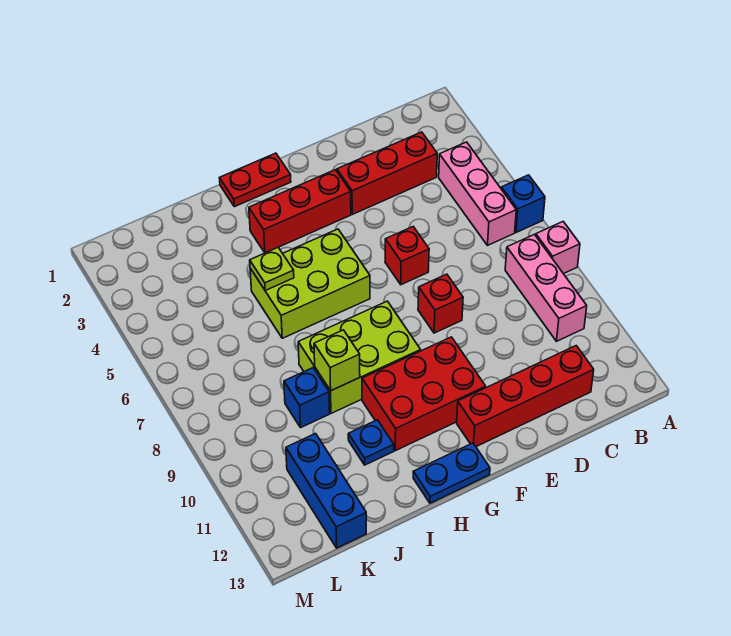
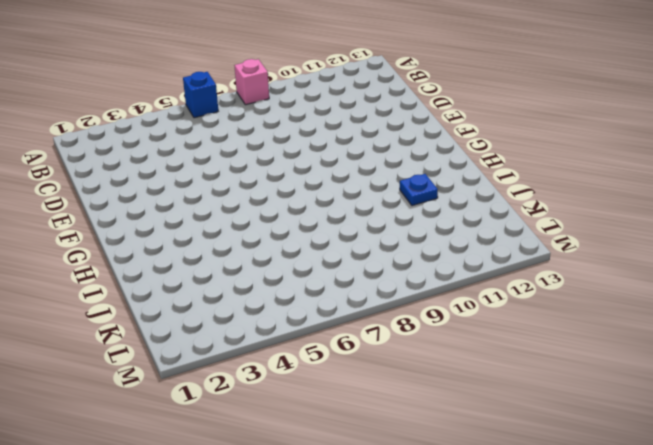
none -> pink 1x3 brick [439,142,516,246]
none -> pink 1x3 brick [505,234,587,341]
none -> red 1x3 brick [337,132,437,214]

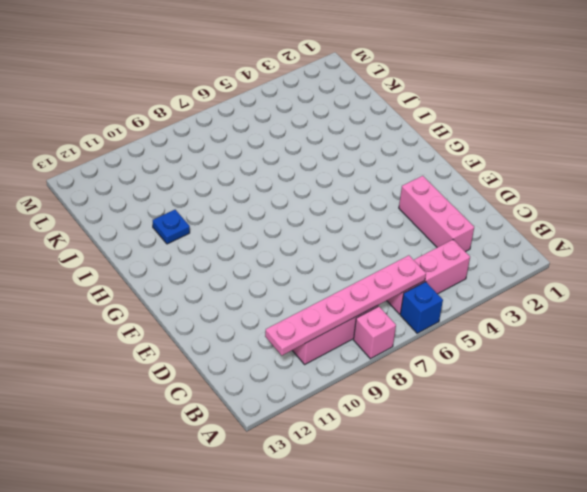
pink 1x6 plate [265,255,426,355] -> none
pink 1x3 brick [399,176,474,252] -> red 1x3 brick [337,132,437,214]
none -> red 1x4 brick [457,346,594,447]
none -> red 1x1 brick [385,227,429,285]
none -> red 1x1 brick [418,274,463,333]

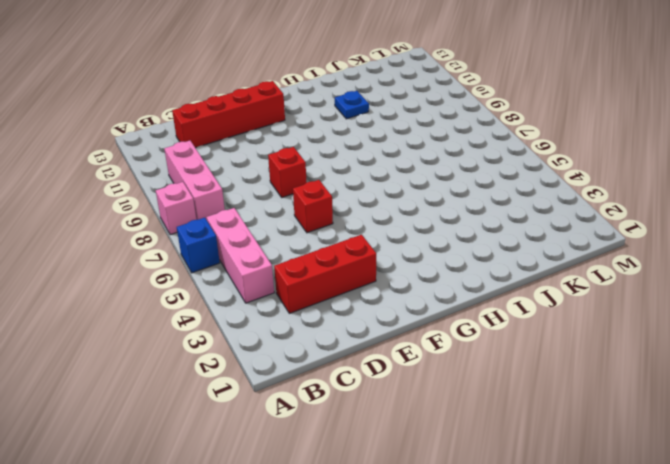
none -> red 1x3 brick [249,170,351,253]
none -> red 2x3 brick [362,337,486,451]
none -> red 1x2 plate [220,153,291,207]

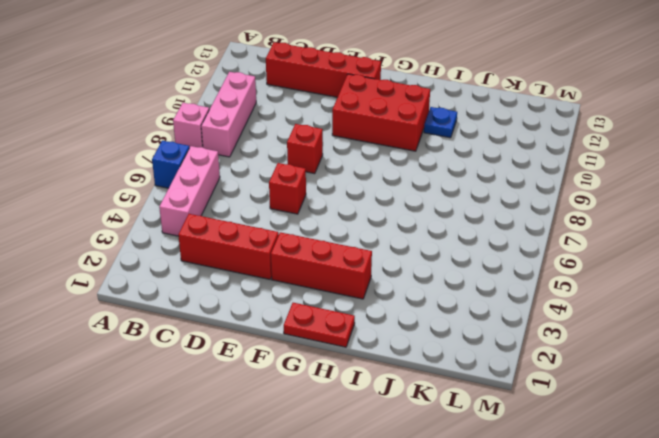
none -> lime 2x3 brick [250,229,370,338]
none -> lime 2x3 brick [298,301,421,413]
none -> blue 1x2 plate [413,443,490,503]

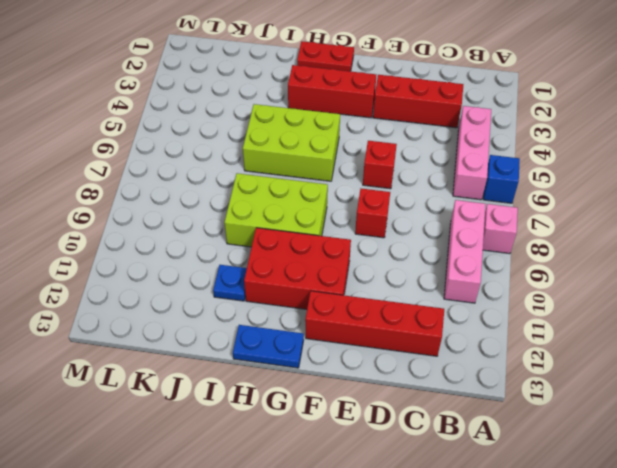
none -> blue 1x1 brick [284,368,330,428]
none -> blue 1x3 brick [286,434,366,548]
none -> lime 1x1 plate [250,247,294,290]

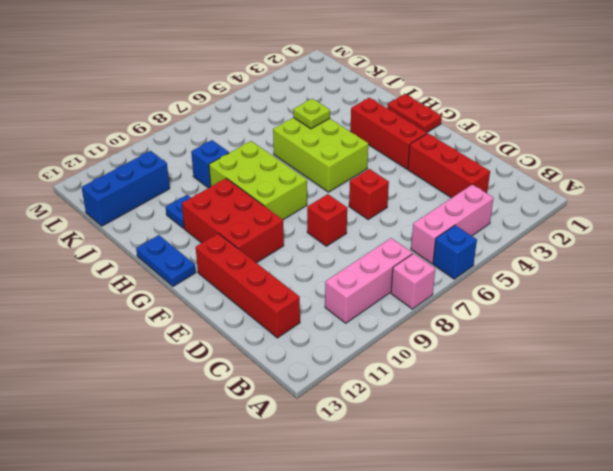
none -> lime 1x1 brick [314,330,360,391]

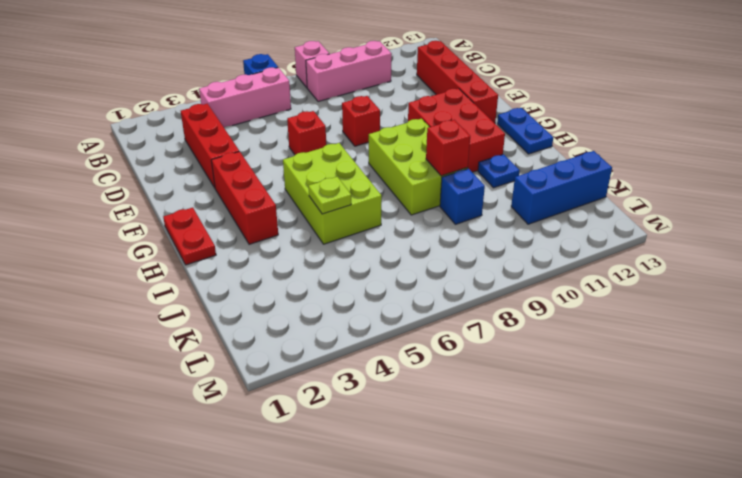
red 1x1 brick [426,120,470,176] -> lime 1x1 brick [314,330,360,391]

